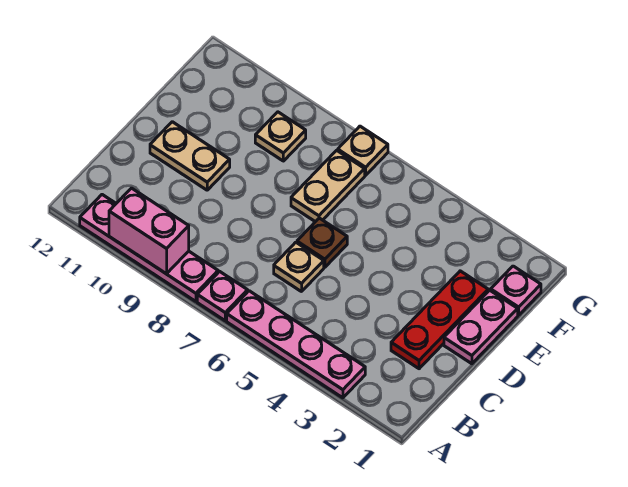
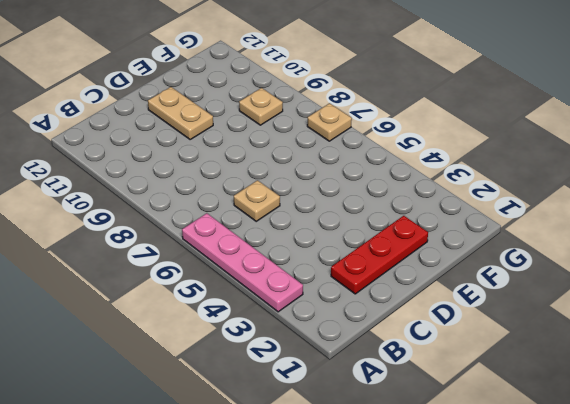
none -> pink 1x1 plate [197,271,248,321]
none -> pink 1x4 plate [80,195,218,301]
none -> pink 1x2 plate [444,290,518,364]

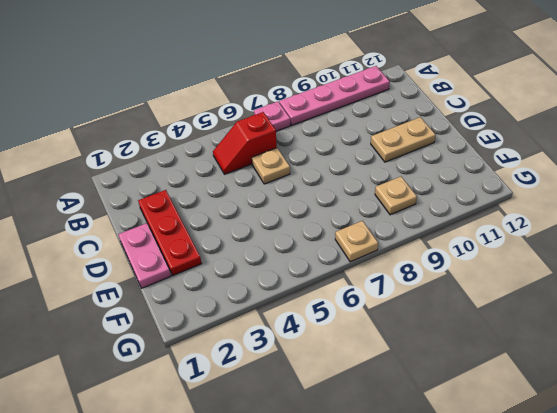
red 1x2 slope [213,112,277,174] -> none
none -> pink 1x4 plate [227,291,365,398]
none -> brown 1x1 plate [297,218,347,267]
none -> tan 1x2 plate [291,150,365,222]

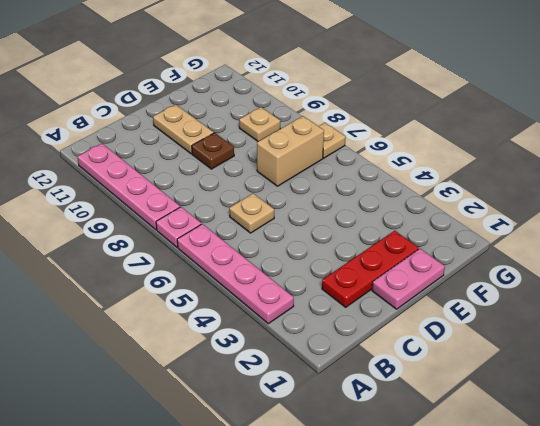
brown 1x1 plate [192,133,234,169] -> brown 1x1 plate moved to [297,218,347,267]
tan 1x2 brick [257,116,324,186] -> tan 1x2 plate [291,150,365,222]
none -> pink 1x1 plate [491,266,541,315]
none -> pink 1x2 brick [109,188,189,274]

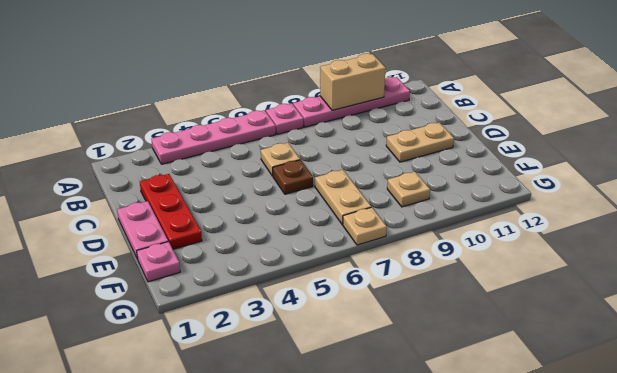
tan 1x2 brick [320,54,386,110] -> pink 1x2 brick [109,188,189,274]

